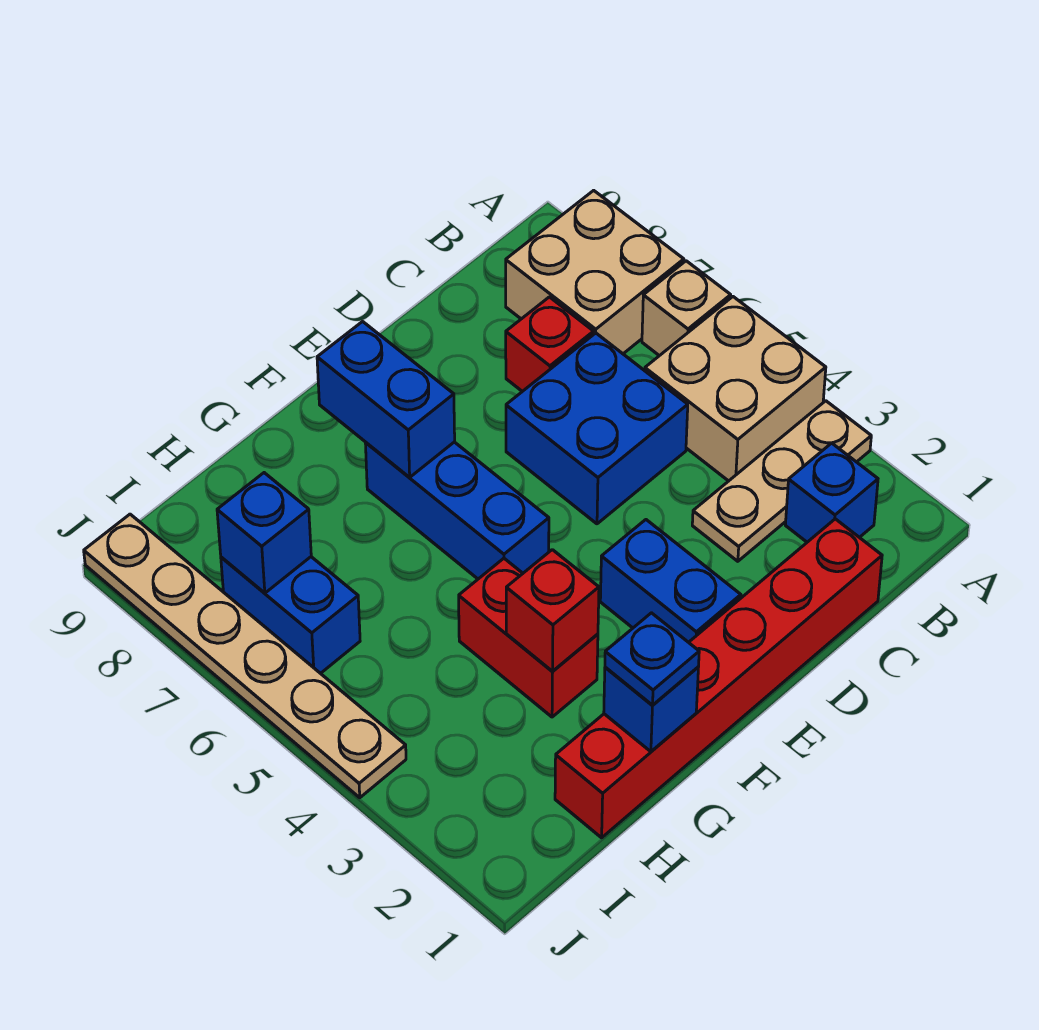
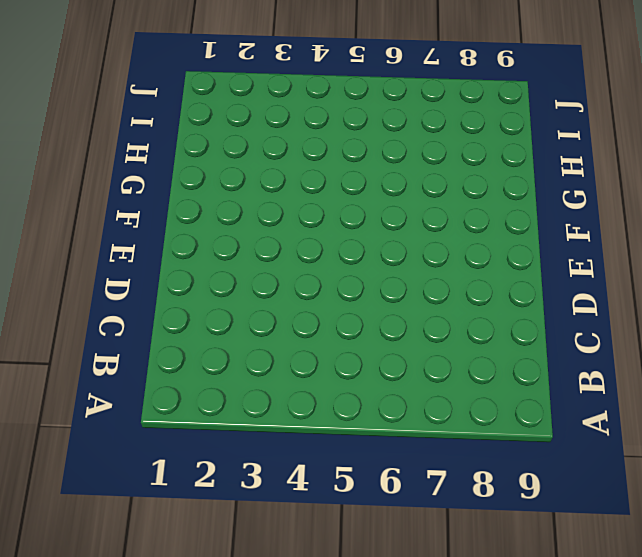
none -> tan 1x3 plate [692,401,871,561]
none -> tan 2x2 brick [645,297,826,481]
none -> tan 1x1 brick [642,261,731,356]

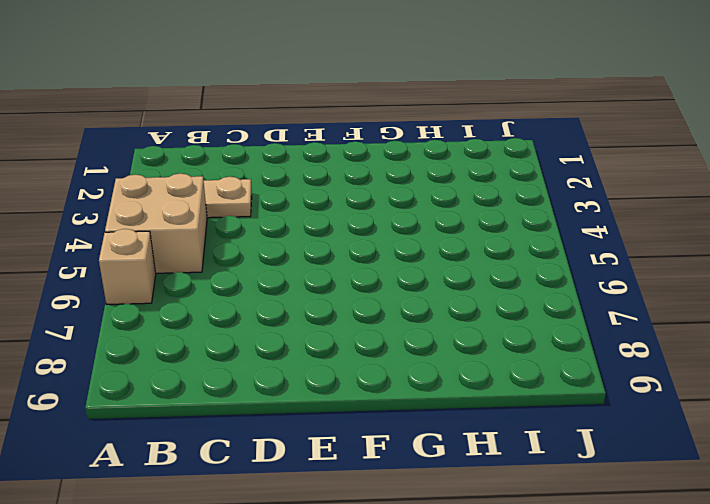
none -> tan 2x2 brick [506,190,684,354]
none -> blue 1x1 brick [785,443,878,542]
none -> red 1x6 brick [555,519,882,838]

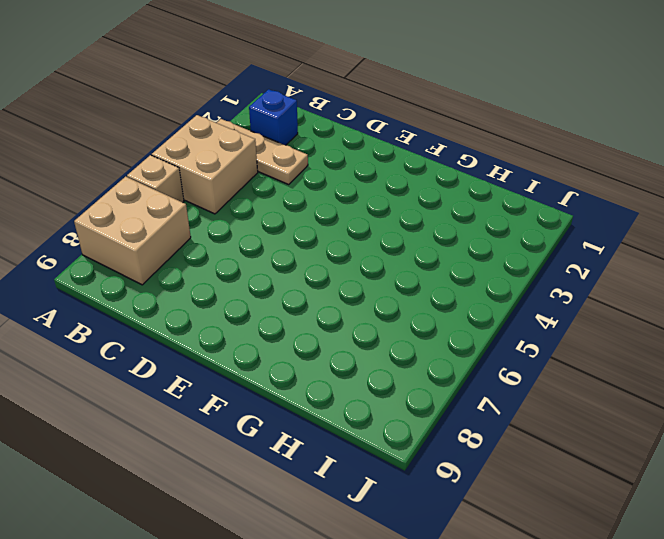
none -> red 1x6 brick [555,519,882,838]
none -> blue 2x2 brick [506,333,688,524]
none -> red 1x1 brick [506,297,594,391]

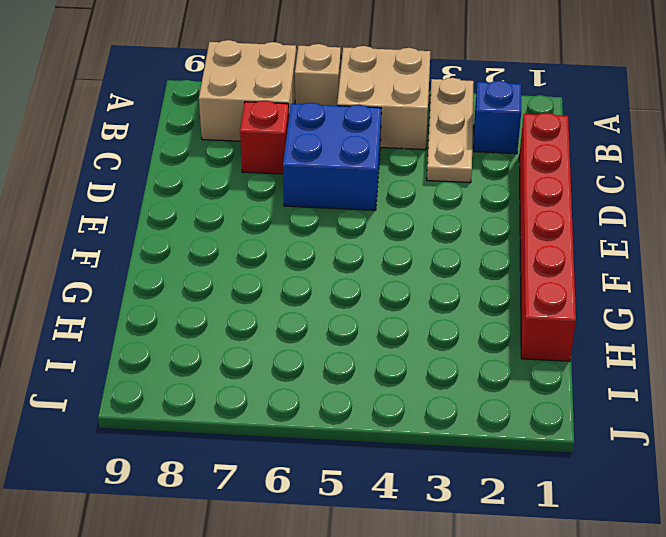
none -> blue 1x2 brick [600,520,741,642]
none -> blue 1x3 brick [365,442,549,579]
none -> red 1x2 brick [459,558,598,717]

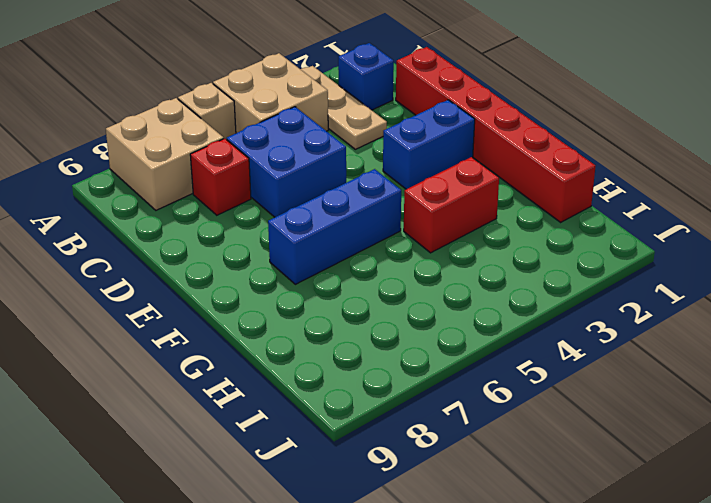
none -> blue 1x2 brick [221,557,360,674]
none -> tan 1x6 plate [84,514,406,798]
none -> blue 1x2 brick [317,322,455,478]

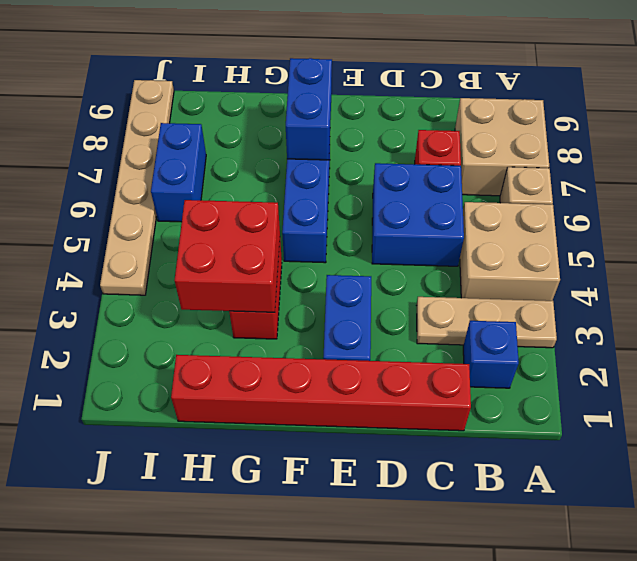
red 2x2 brick [175,200,280,312] -> red 1x1 brick [506,550,599,672]
none -> blue 1x1 brick [604,667,698,752]
none -> blue 1x1 brick [217,473,311,593]
none -> blue 1x1 plate [605,613,699,705]

